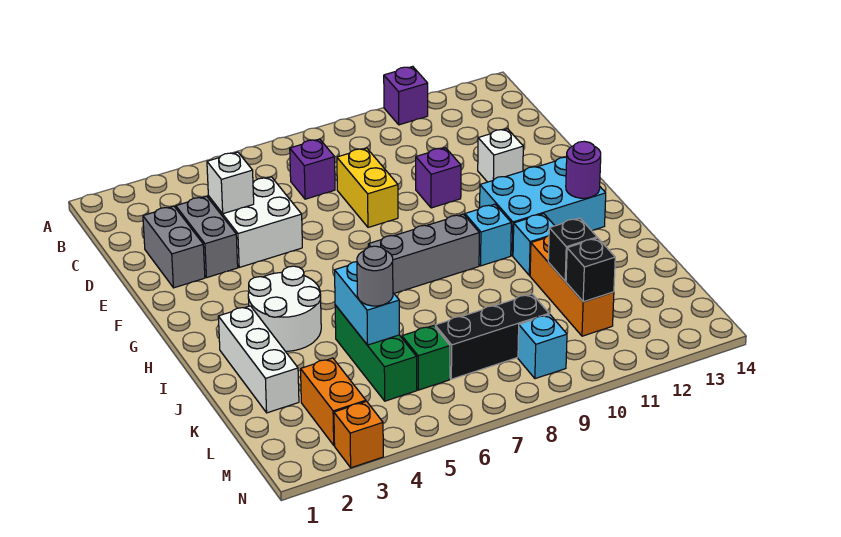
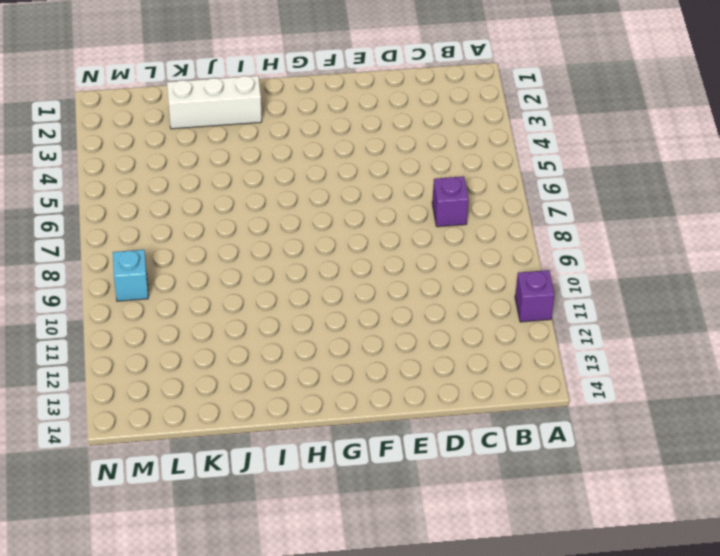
none -> grey 1x2 brick [143,206,205,288]
none -> grey 1x2 brick [176,196,238,278]
none -> white 2x2 brick [208,177,302,267]

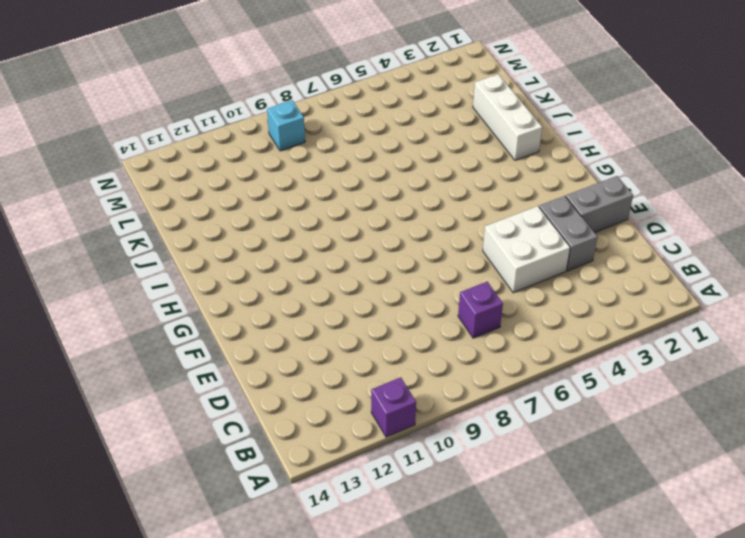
grey 1x2 brick [566,176,633,233] -> grey 1x2 brick turned to [143,206,205,288]
none -> yellow 1x2 brick [337,148,398,227]
none -> purple 1x1 brick [416,148,461,208]
none -> white 1x1 brick [478,129,523,182]

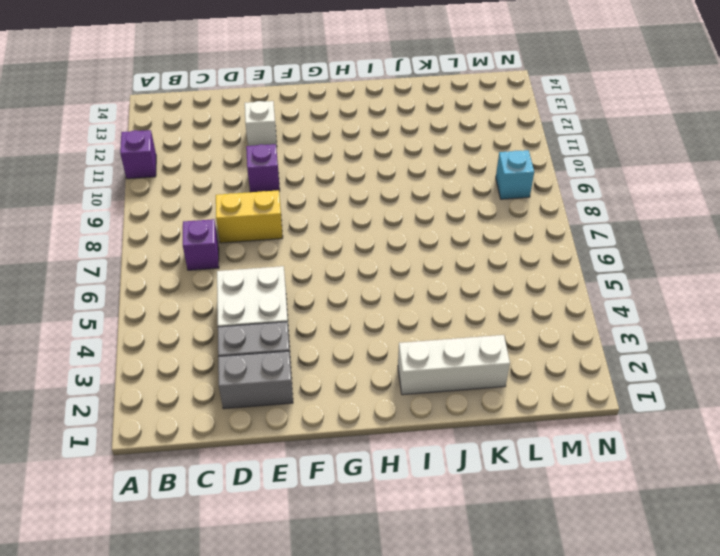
none -> cyan 2x3 brick [480,157,606,256]
none -> white 2x2 round brick [248,266,321,351]
none -> grey 1x3 brick [368,214,479,293]

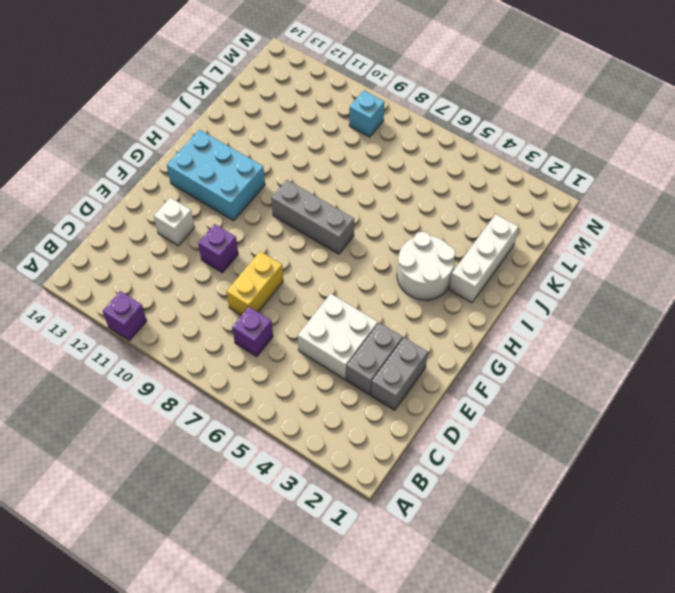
none -> cyan 1x1 brick [465,204,511,266]
none -> cyan 1x1 brick [513,214,555,275]
none -> green 1x3 brick [335,305,417,401]

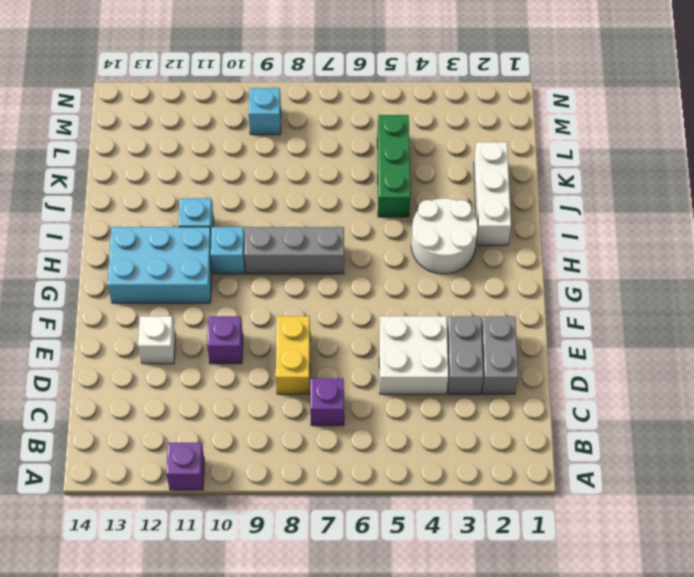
none -> orange 1x3 brick [530,236,614,336]
none -> orange 1x2 brick [301,358,366,445]
none -> green 1x1 brick [402,326,450,390]

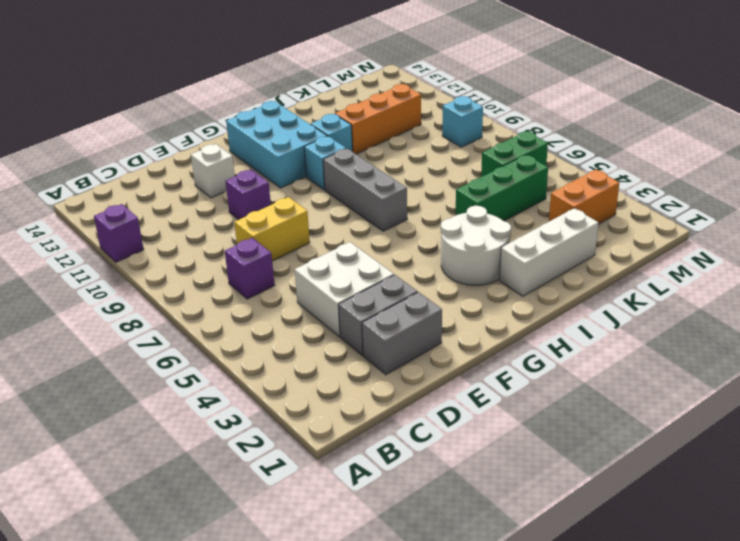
green 1x2 brick [481,131,548,177] -> green 1x1 brick [402,326,450,390]
none -> black 1x3 brick [435,294,549,379]
none -> orange 1x1 brick [334,401,383,468]
none -> white 1x1 brick [207,152,254,214]

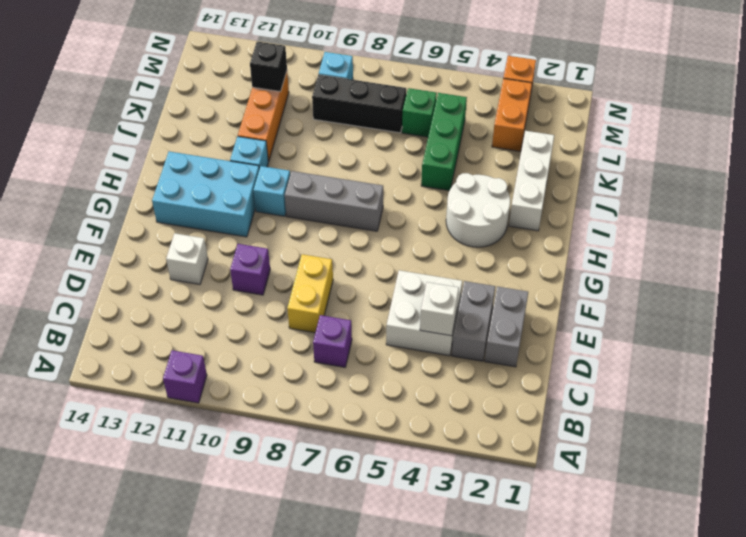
none -> purple 1x1 round brick [566,141,601,198]
none -> cyan 1x2 brick [335,262,399,345]
none -> black 1x1 brick [548,218,597,281]

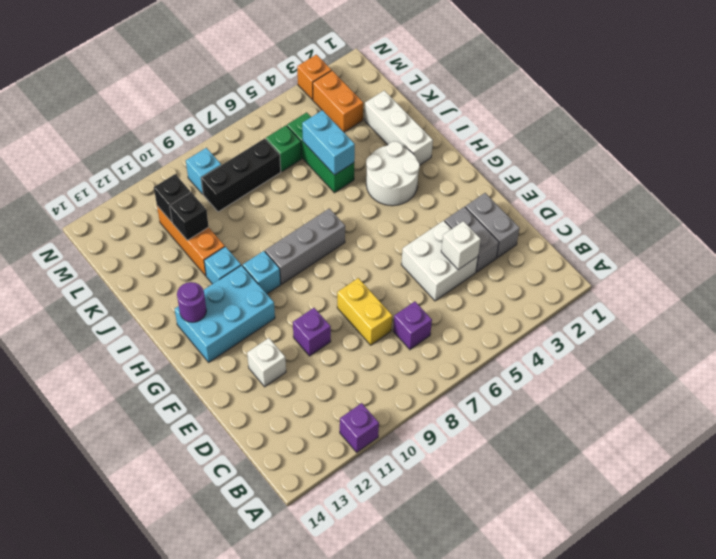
none -> grey 1x1 round brick [357,246,393,306]

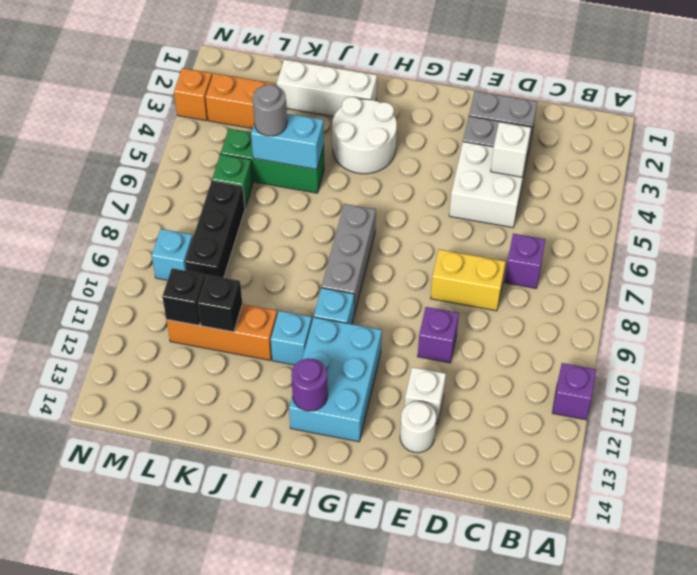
white 1x1 round brick [400,401,436,453] -> none

